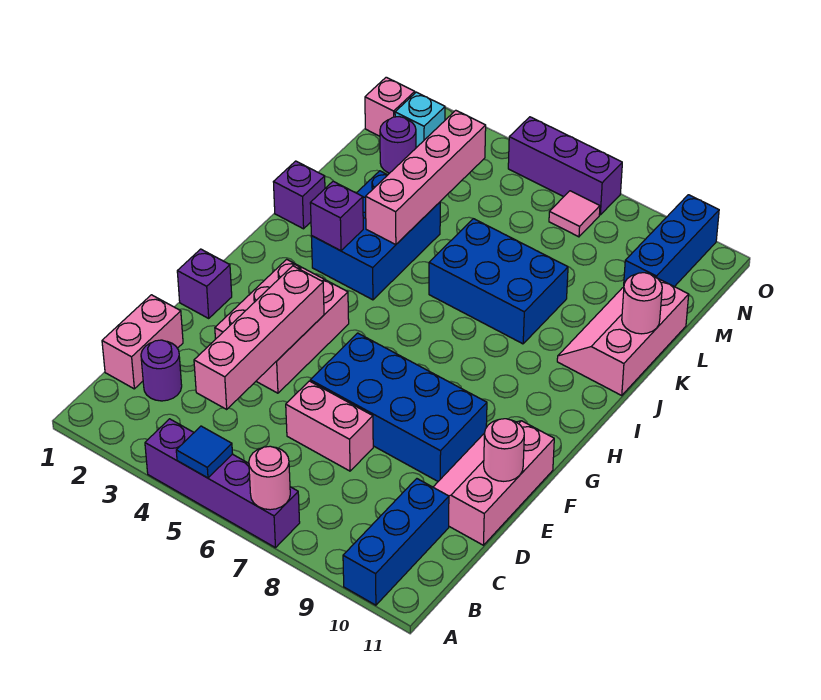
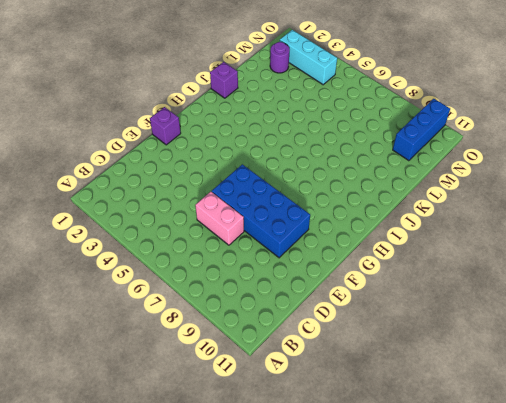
cyan 1x3 brick [280,30,337,85] -> cyan 1x1 brick [395,92,445,148]
none -> purple 1x4 brick [145,419,300,548]
none -> blue 1x3 brick [343,479,449,605]
none -> pink 1x2 brick [102,295,183,389]

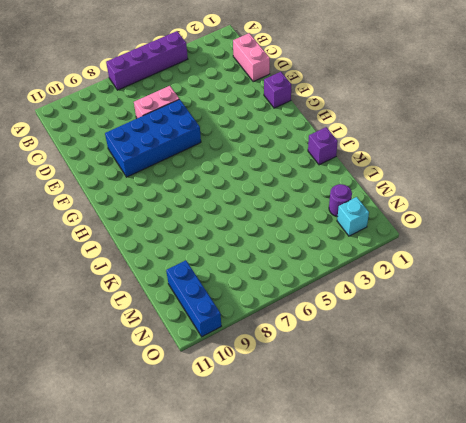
none -> blue 1x3 brick [343,479,449,605]
none -> purple 1x1 round brick [141,340,182,401]
none -> pink 2x3 slope [433,421,554,545]

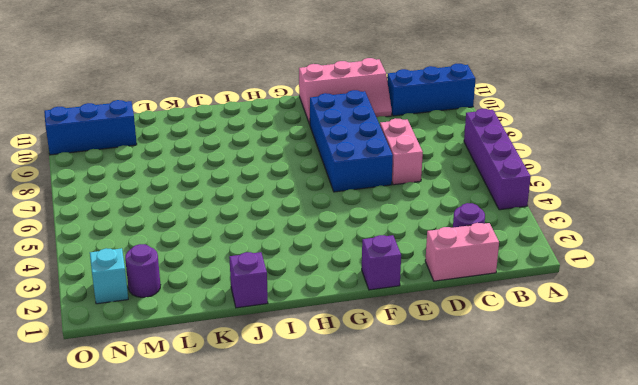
none -> pink 2x3 brick [215,259,349,393]
none -> blue 2x3 brick [311,171,440,300]
none -> blue 2x3 brick [429,219,568,344]

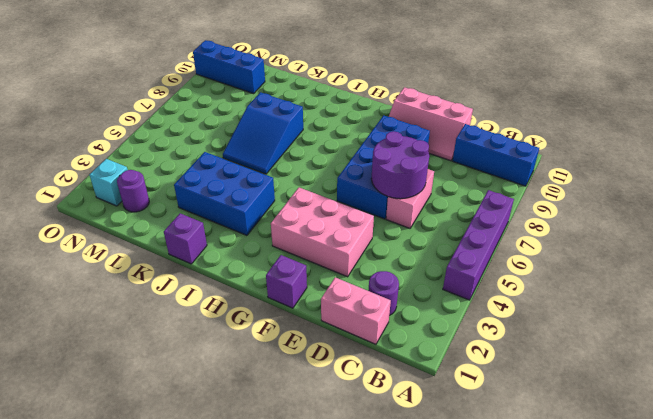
purple 2x2 round brick [371,131,429,199] -> none
blue 2x3 slope [223,92,303,174] -> blue 2x3 brick [429,219,568,344]
none -> pink 2x3 slope [557,279,689,395]
none -> pink 1x1 brick [365,77,415,136]
none -> pink 1x1 tile [549,191,600,237]

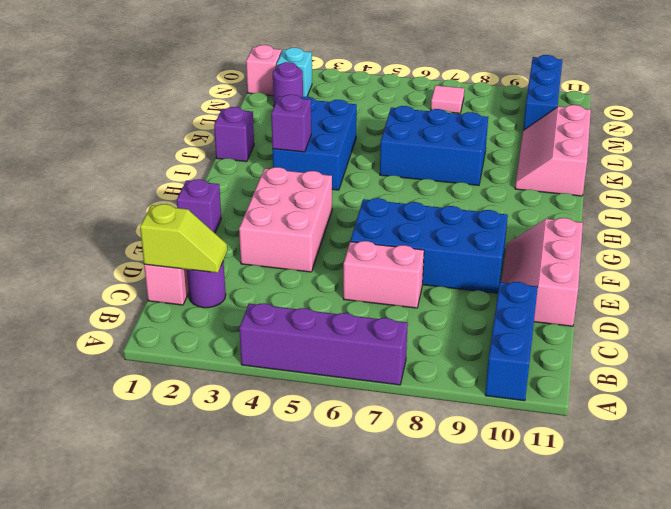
lime 1x2 slope [140,204,227,273] -> none
none -> purple 1x3 brick [508,117,622,215]
none -> blue 1x1 tile [176,426,233,478]
none -> pink 1x1 round brick [249,446,290,510]

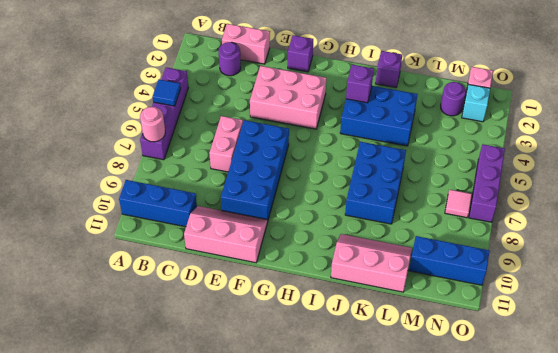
none -> pink 1x4 brick [194,266,324,409]
none -> pink 1x1 round brick [484,419,524,481]
none -> pink 1x4 brick [366,110,486,245]

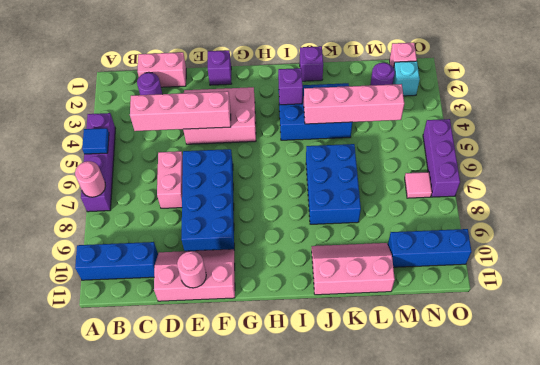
none -> pink 1x1 round brick [622,273,662,334]

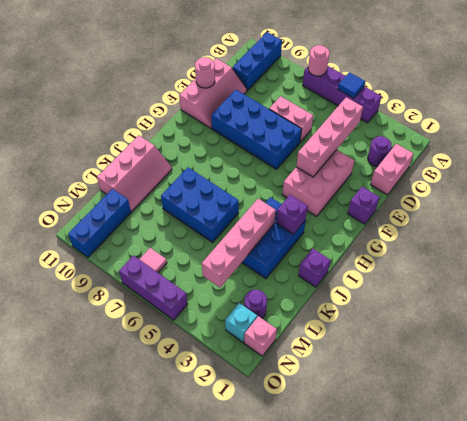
none -> pink 1x1 round brick [622,273,662,334]

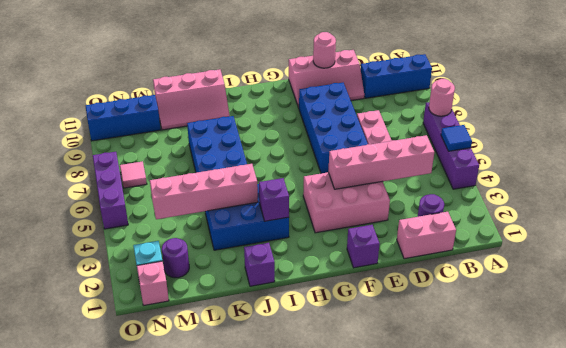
none -> pink 1x1 round brick [622,273,662,334]

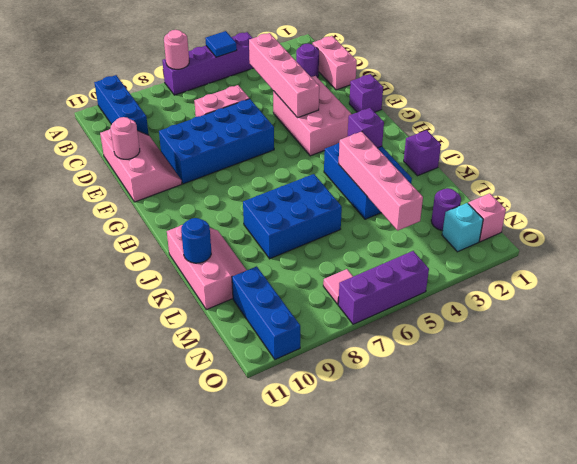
blue 1x1 round brick [181,218,211,263] -> pink 1x1 round brick [622,273,662,334]

